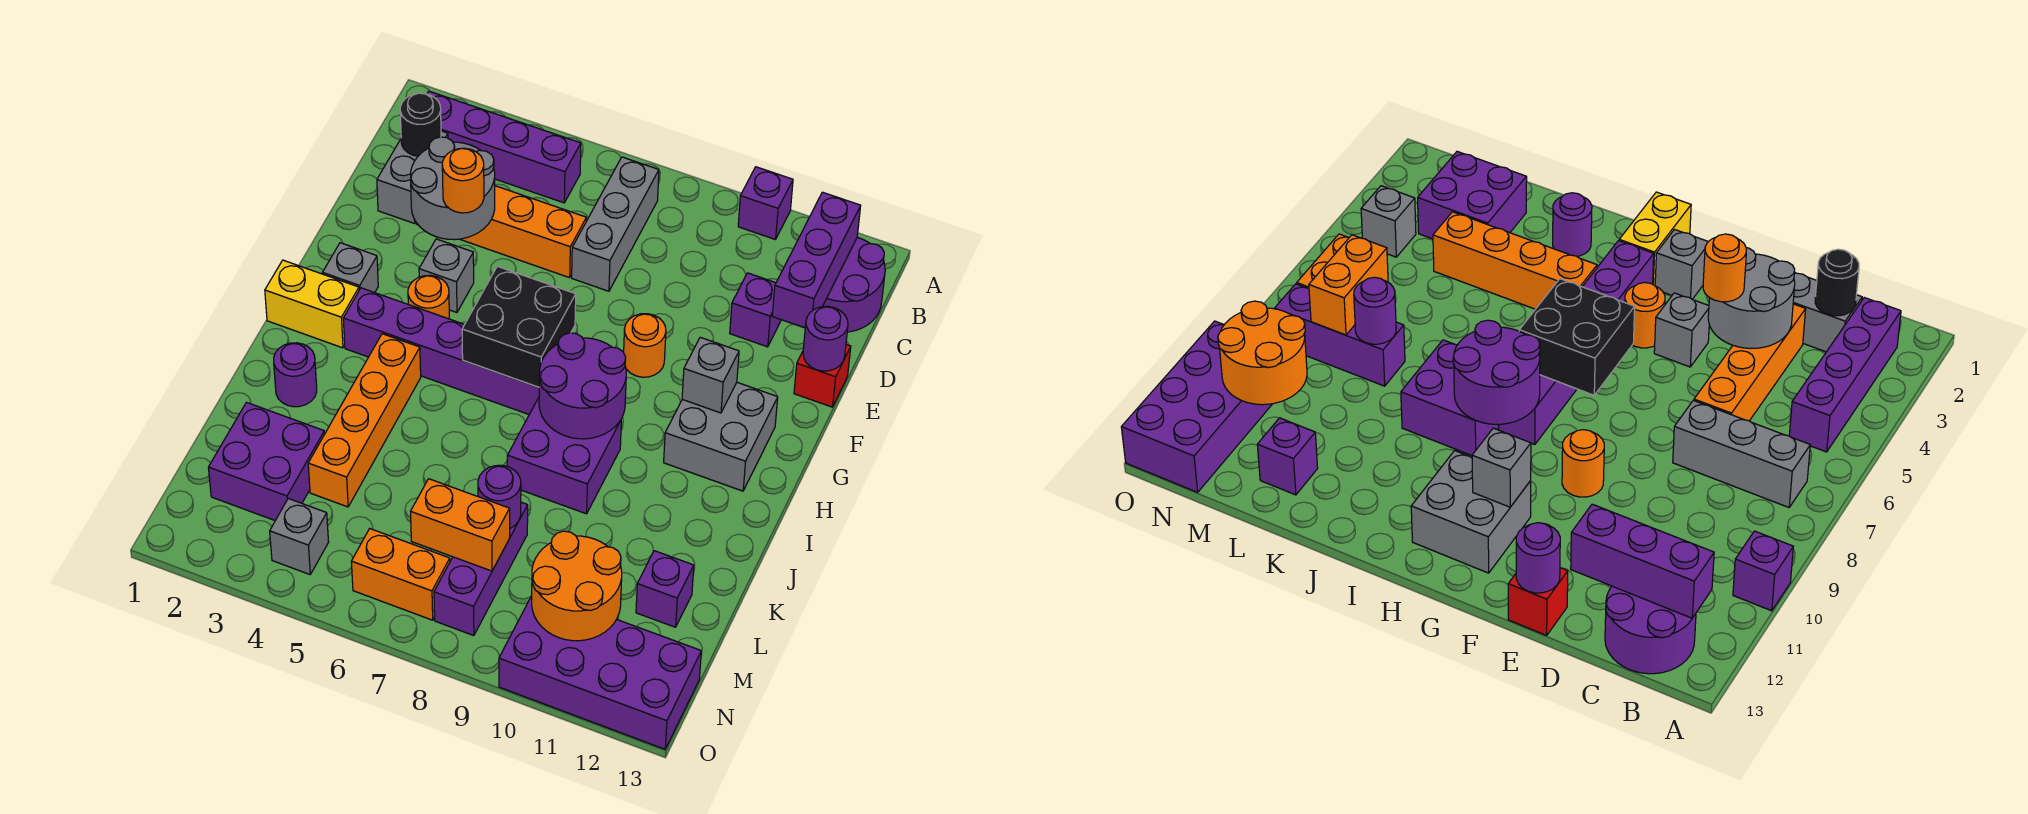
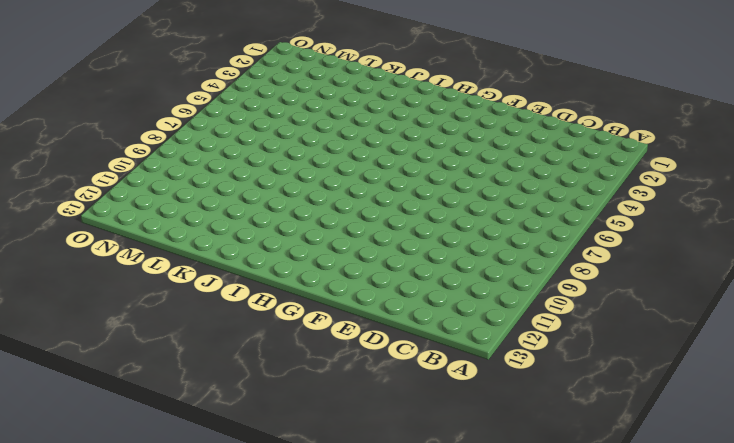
none -> purple 1x1 brick [738,167,793,240]
none -> purple 1x4 brick [427,91,581,203]
none -> grey 1x3 brick [572,157,659,291]
none -> purple 2x2 round brick [823,237,885,332]

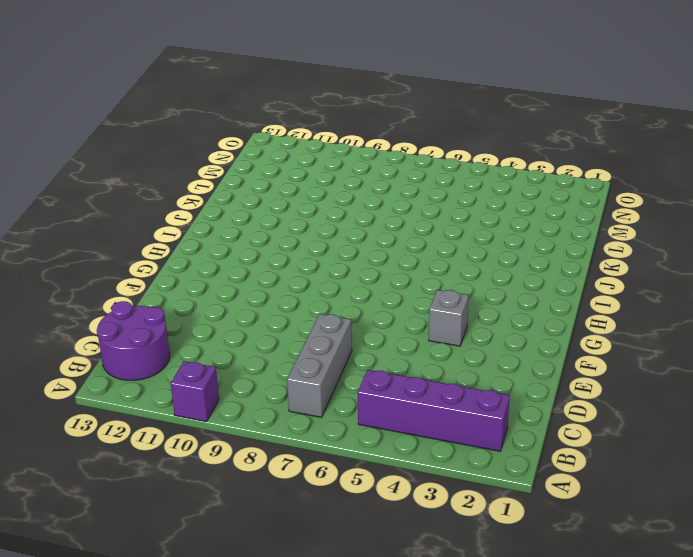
none -> grey 1x2 brick [377,131,448,223]
none -> orange 1x4 brick [416,186,586,278]
none -> purple 1x1 brick [730,273,781,347]
none -> red 1x1 brick [794,345,851,407]

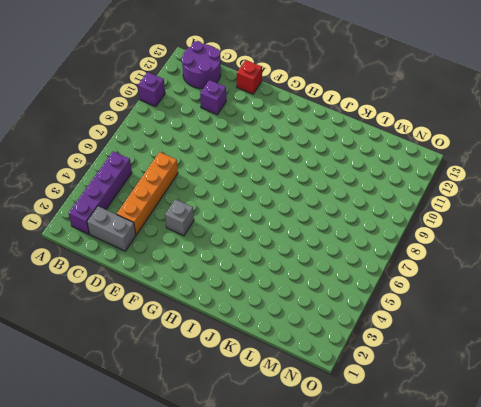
none -> grey 1x3 brick [572,157,659,291]
none -> orange 1x1 round brick [624,314,666,377]
none -> grey 1x1 brick [323,243,378,293]
none -> orange 1x1 round brick [408,275,449,319]

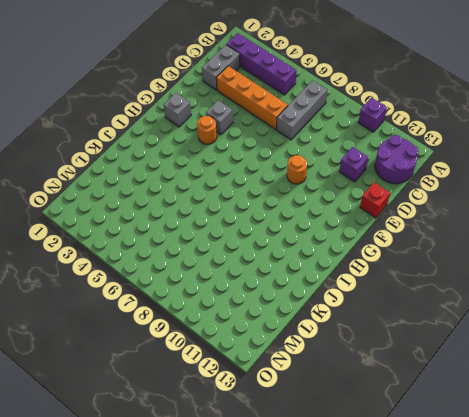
none -> grey 2x2 brick [664,383,778,491]
none -> yellow 1x2 brick [265,260,359,348]
none -> purple 1x6 brick [343,288,539,414]
none -> orange 1x4 brick [308,334,421,507]

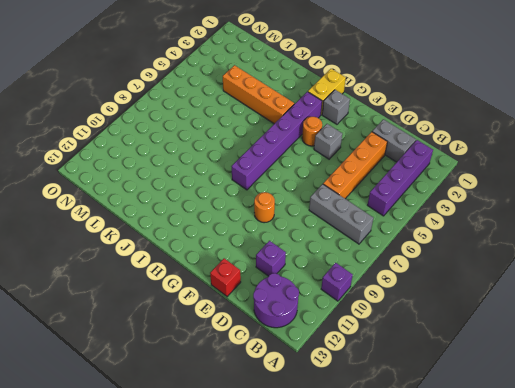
none -> grey 2x2 brick [664,383,778,491]
none -> purple 2x2 brick [507,398,621,514]
none -> purple 1x1 round brick [274,343,317,407]
none -> purple 2x2 brick [208,403,325,520]

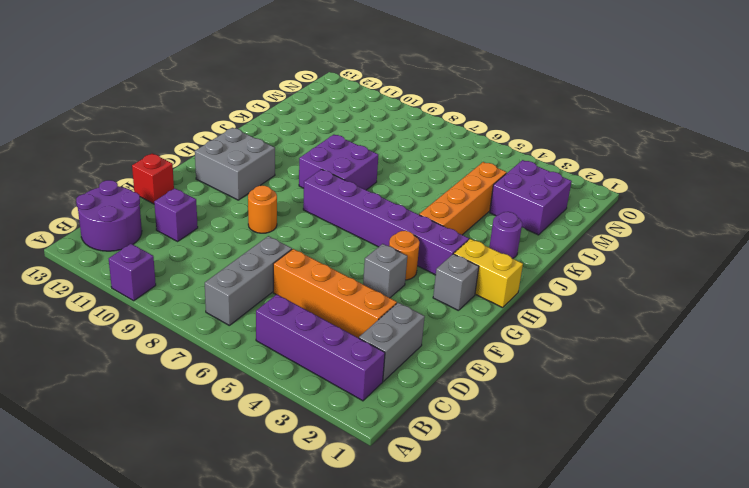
none -> purple 1x3 brick [434,502,528,636]
none -> purple 1x1 brick [636,551,694,627]
none -> grey 1x1 brick [270,499,329,574]
none -> orange 1x2 brick [351,529,450,620]

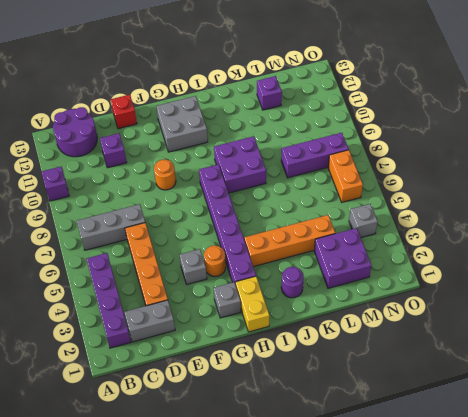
none -> purple 2x4 brick [499,596,701,749]
none -> purple 1x3 brick [772,192,861,328]
none -> black 1x1 round brick [400,93,441,156]
none -> grey 2x2 round brick [411,137,495,240]

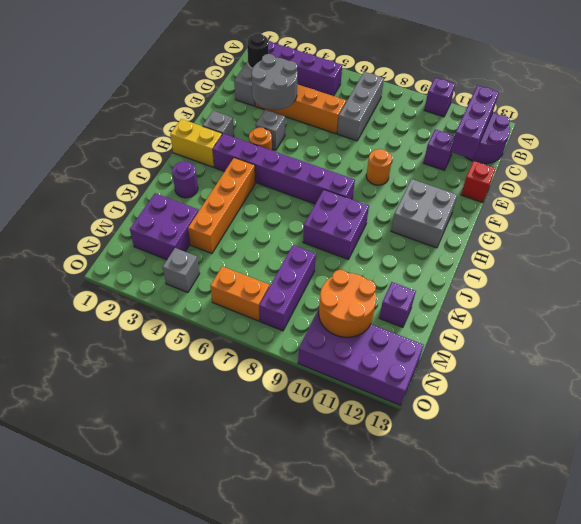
none -> purple 1x1 round brick [803,306,848,371]
none -> black 2x2 brick [462,266,576,387]
none -> grey 1x1 brick [682,337,739,413]
none -> purple 2x2 round brick [539,333,626,439]

